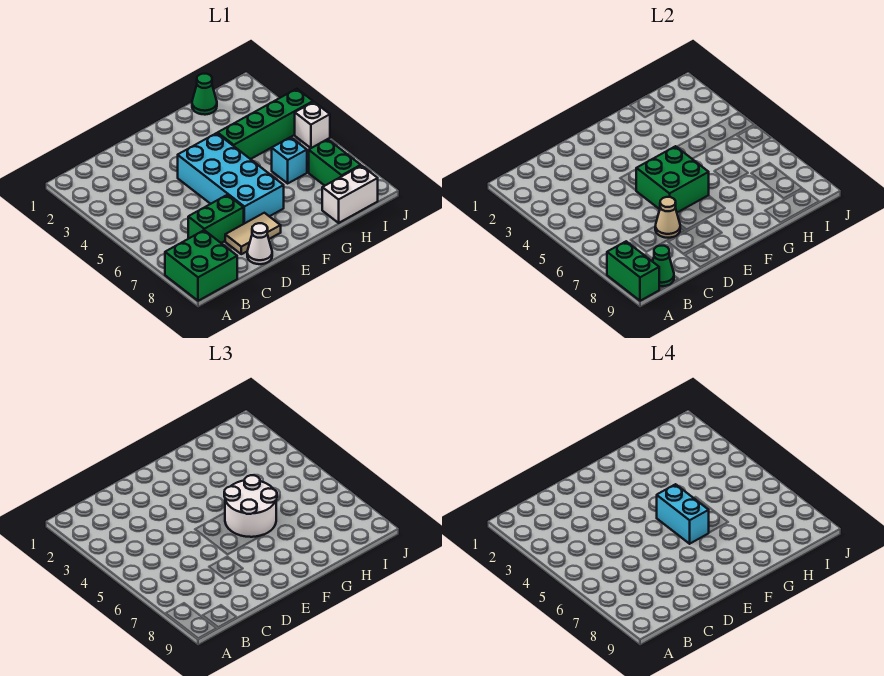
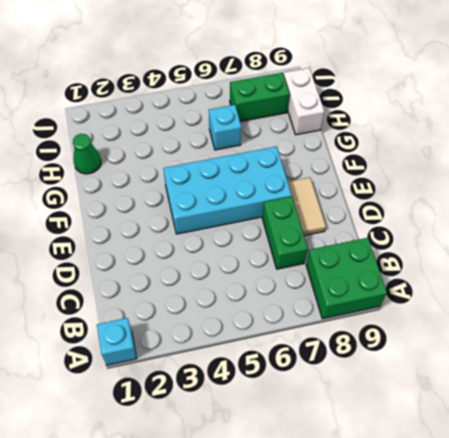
cyan 1x1 brick [97,318,137,365] -> none
none -> white 1x1 cone [247,223,272,264]
none -> green 1x4 brick [218,89,313,159]
none -> white 1x1 brick [295,102,330,148]

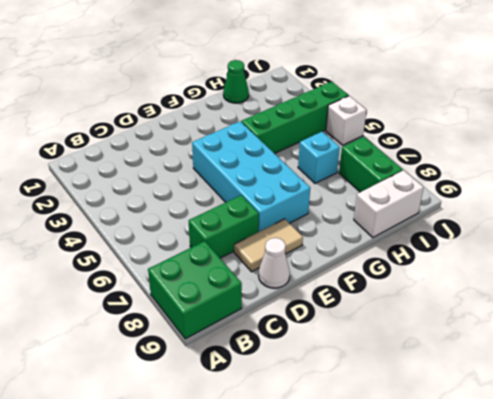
none -> green 1x2 brick [607,241,659,301]
none -> green 1x1 cone [652,246,674,286]
none -> tan 1x1 cone [655,197,680,238]

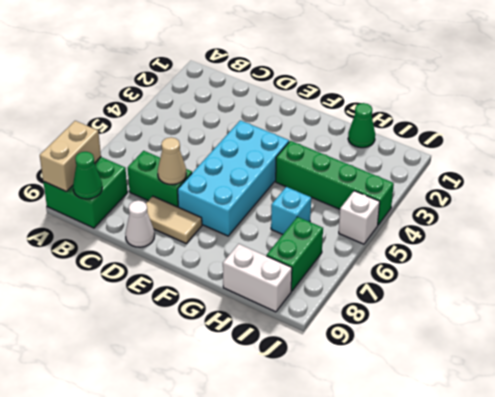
tan 1x2 brick [40,121,101,191] -> green 1x2 brick [607,241,659,301]
none -> green 2x2 brick [636,146,709,212]
none -> white 2x2 round brick [224,475,277,537]
none -> cyan 1x2 brick [657,484,709,544]

